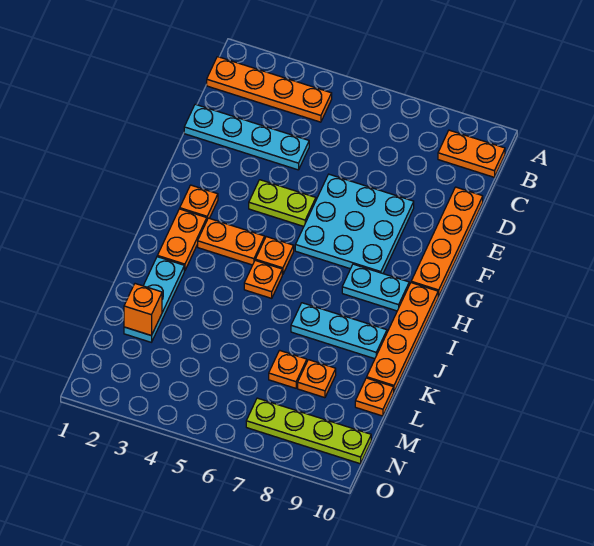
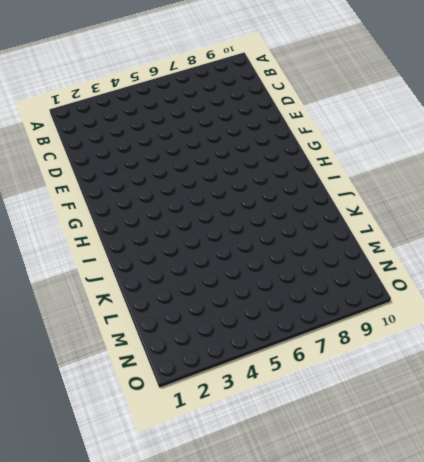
none -> orange 1x4 plate [207,57,332,122]
none -> orange 1x2 plate [438,130,505,177]
none -> cyan 1x4 plate [184,104,309,170]

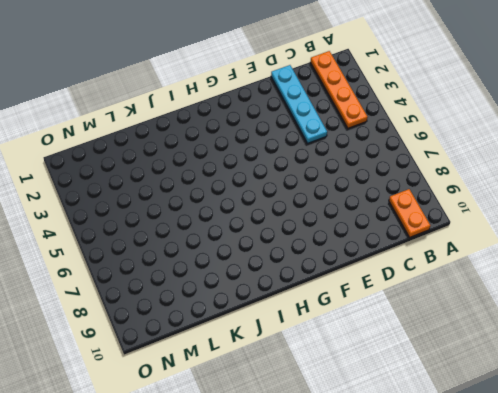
none -> orange 1x4 plate [411,187,483,296]
none -> cyan 3x3 plate [295,174,414,273]
none -> lime 1x2 plate [249,180,316,226]

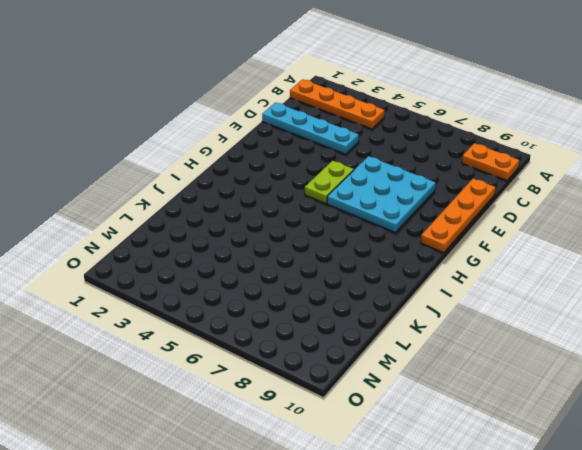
lime 1x2 plate [305,161,354,204] -> lime 1x2 plate turned to [249,180,316,226]
none -> orange 1x1 plate [180,185,218,219]
none -> orange 1x2 plate [157,209,207,271]
none -> orange 1x2 plate [198,218,265,265]

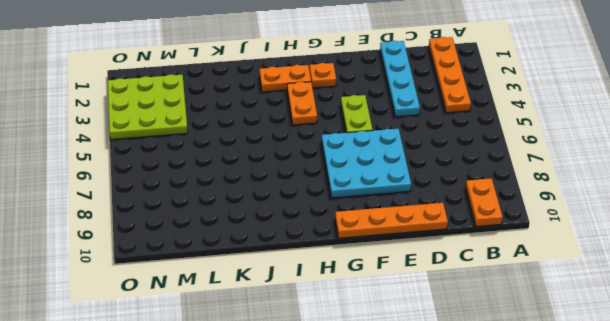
lime 3x3 plate [108,74,188,140] -> none
none -> orange 1x1 plate [255,237,294,275]
none -> cyan 1x2 plate [342,264,409,311]
none -> orange 1x4 plate [367,283,439,392]

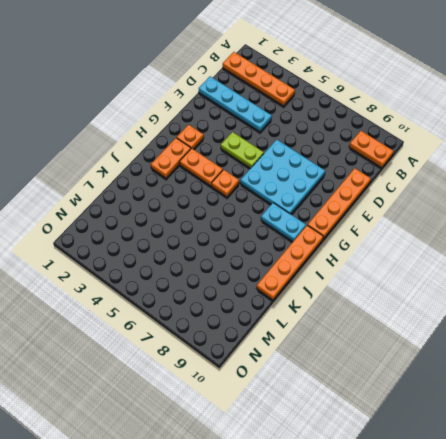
none -> orange 1x1 plate [244,261,282,298]
none -> cyan 1x3 plate [124,257,184,342]
none -> cyan 1x3 plate [291,303,387,359]

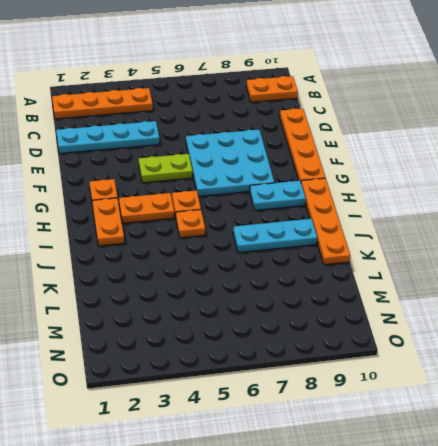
none -> cyan 1x3 plate [124,257,184,342]
none -> orange 1x1 plate [269,350,307,388]
none -> orange 1x1 plate [298,360,336,398]

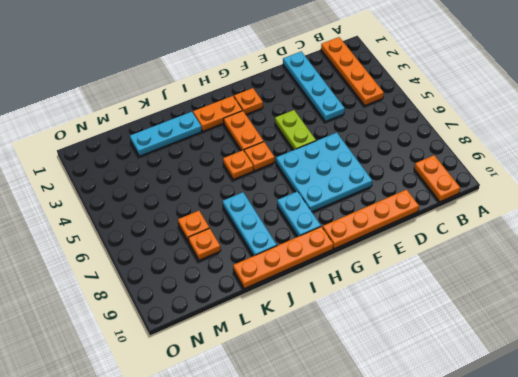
none -> orange 1x1 plate [355,378,394,416]
none -> lime 1x4 plate [246,398,371,464]
none -> orange 1x1 brick [124,284,162,336]

